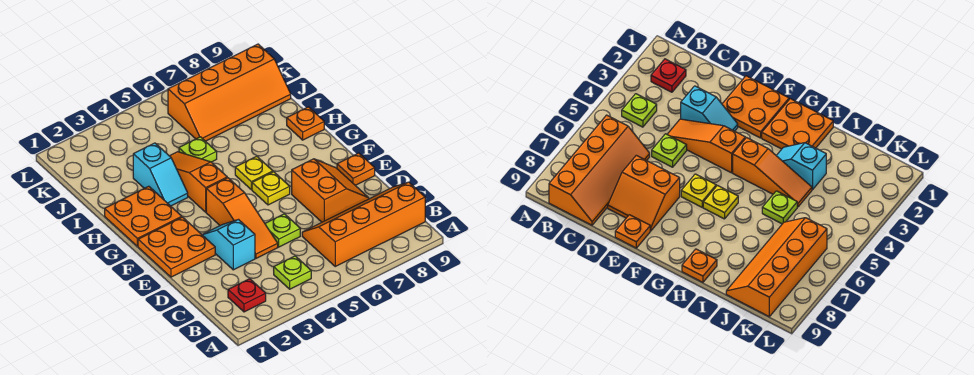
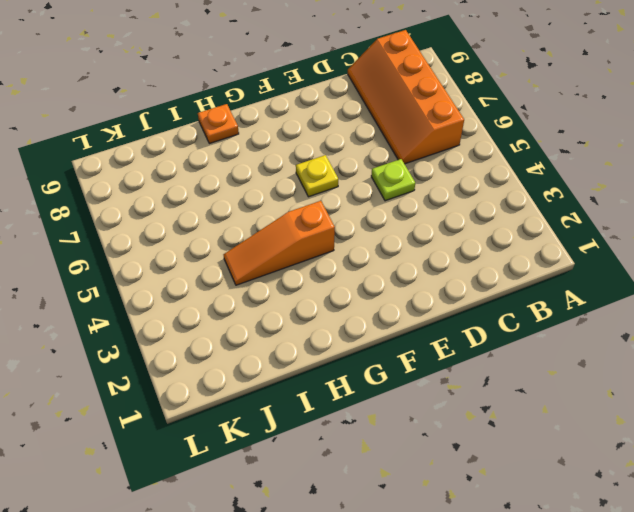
none -> red 1x1 plate [228,279,266,312]
none -> lime 1x1 plate [274,256,311,289]
none -> cyan 1x2 slope [203,220,255,270]

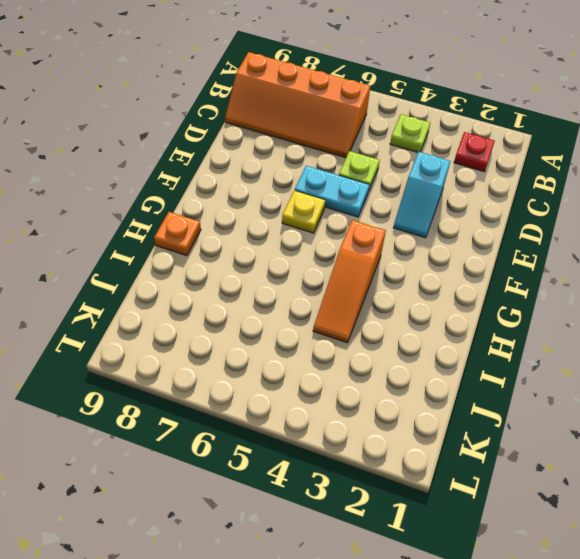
cyan 1x2 plate [295,166,369,217] -> none
none -> orange 1x3 slope [206,178,278,258]
none -> orange 2x2 slope [292,159,369,222]
none -> orange 2x2 plate [138,217,215,277]

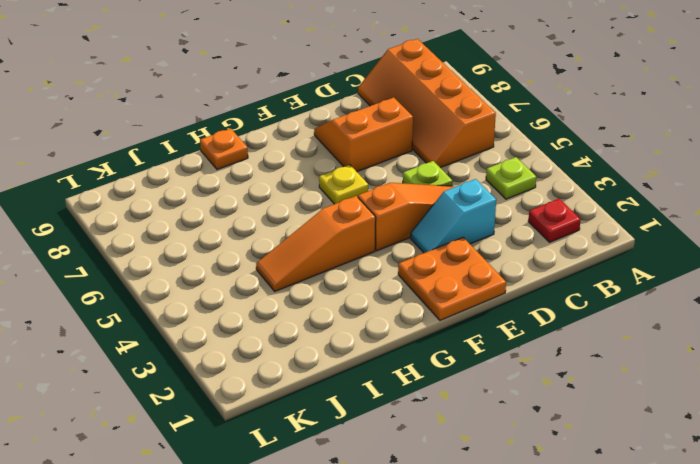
none -> orange 1x1 plate [337,153,375,185]
none -> orange 2x2 plate [105,186,182,246]
none -> yellow 1x1 plate [235,156,273,189]

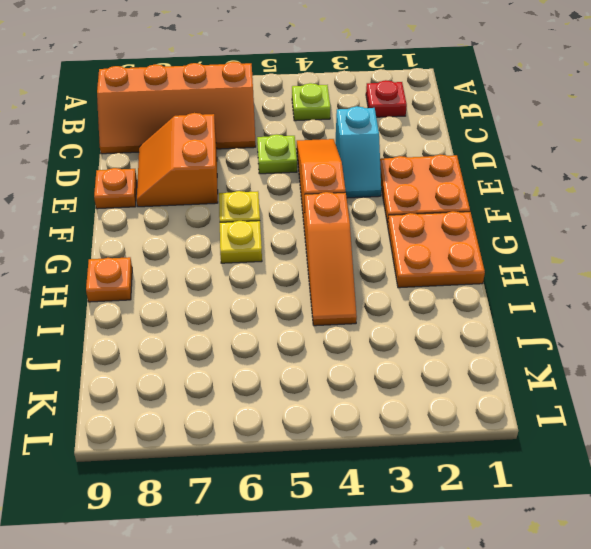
none -> cyan 1x2 slope [133,143,188,206]
none -> lime 1x1 plate [179,137,217,162]
none -> orange 2x4 slope [168,44,291,141]

